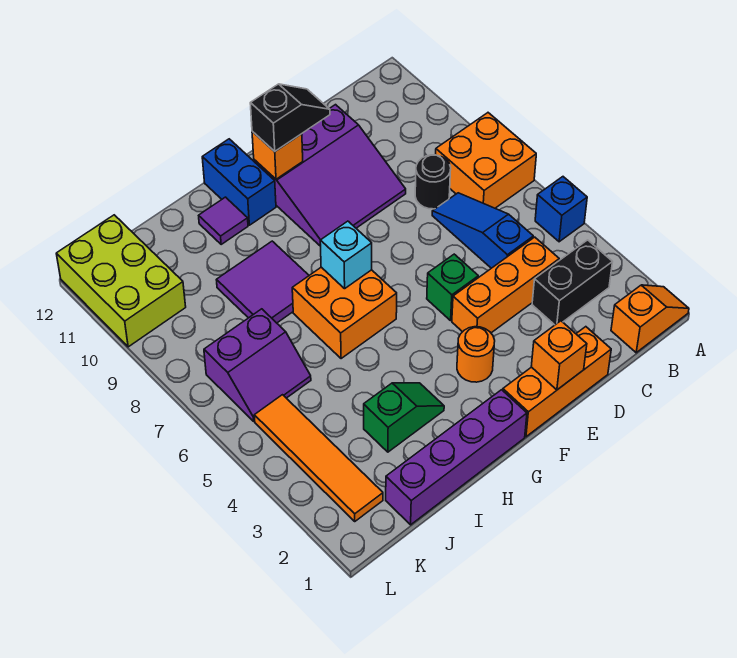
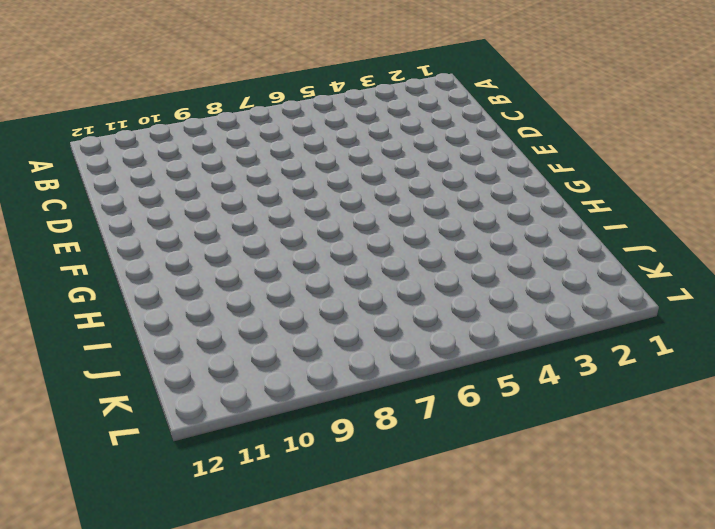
none -> orange 1x2 slope [611,285,689,353]
none -> blue 1x1 brick [535,177,587,242]
none -> orange 2x2 brick [436,113,536,208]

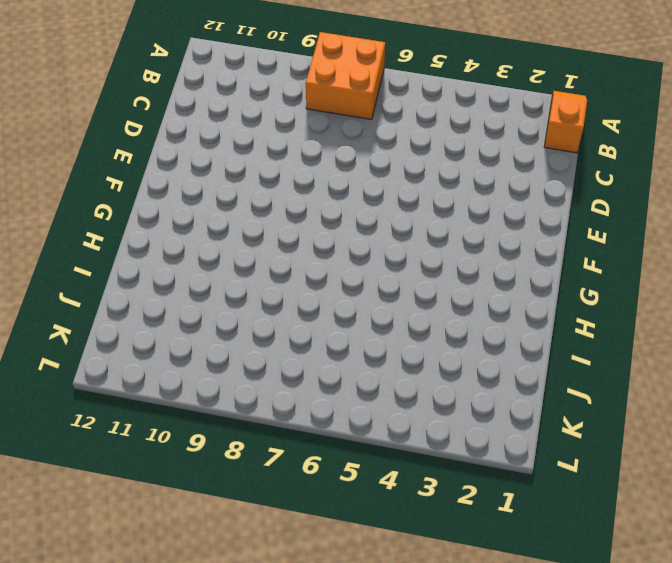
none -> blue 1x1 brick [535,177,587,242]
none -> black 1x2 brick [532,240,612,325]
none -> orange 1x3 brick [452,237,559,333]

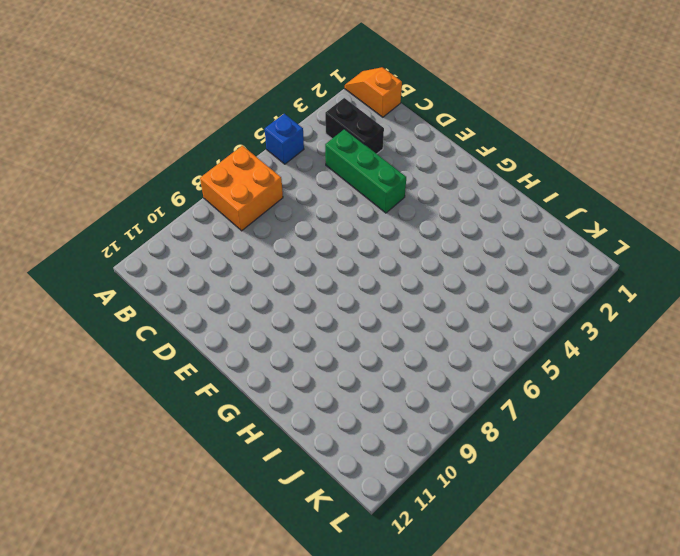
green 1x3 brick [325,129,406,213] -> orange 1x3 brick [452,237,559,333]
none -> blue 1x3 slope [432,193,533,268]
none -> black 1x1 round brick [415,155,451,209]
none -> orange 1x3 brick [503,327,611,437]

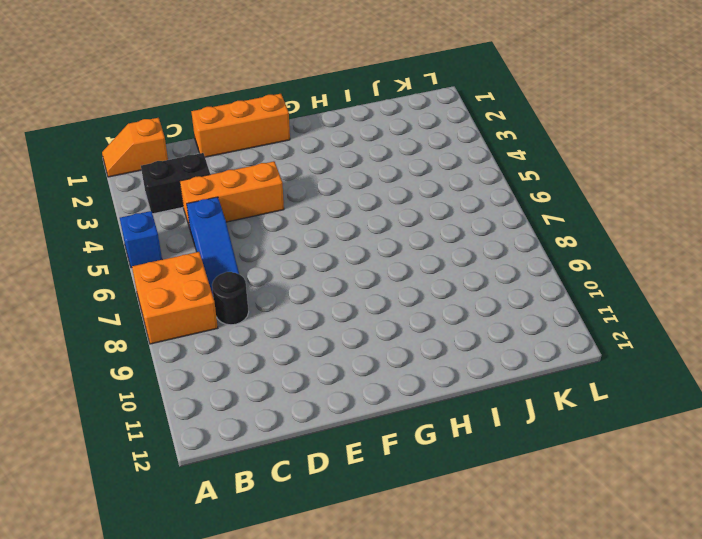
none -> purple 3x3 slope [254,105,406,246]
none -> green 1x1 brick [427,254,478,321]
none -> orange 1x1 round brick [457,327,495,382]

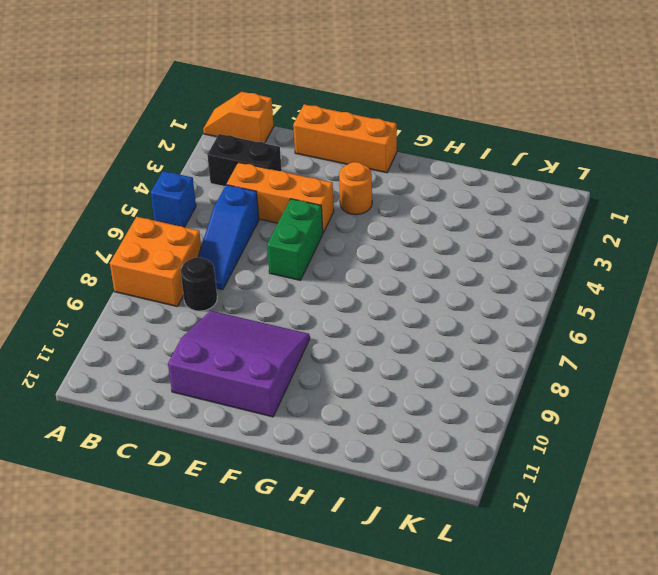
green 1x2 brick [267,199,323,280] -> green 1x1 brick [427,254,478,321]
none -> purple 1x4 brick [386,390,527,525]
none -> orange 2x2 brick [292,267,397,359]
none -> blue 1x2 brick [202,139,276,225]

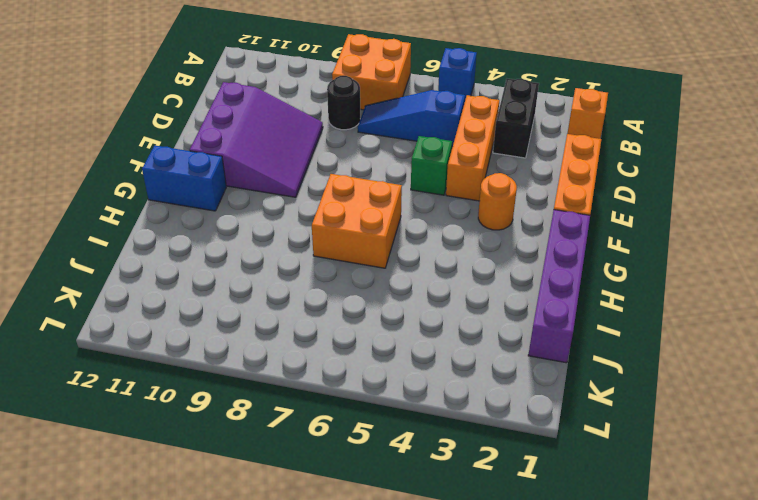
none -> green 1x2 slope [364,383,444,452]
none -> purple 2x2 tile [217,241,309,323]
none -> purple 1x1 tile [199,197,248,244]

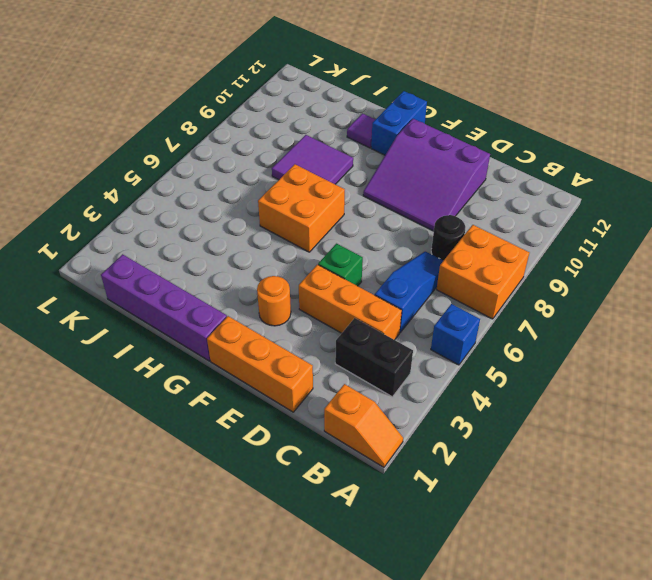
none -> green 1x2 slope [364,383,444,452]
none -> purple 2x2 slope [204,309,311,421]
none -> orange 1x4 tile [254,395,383,521]

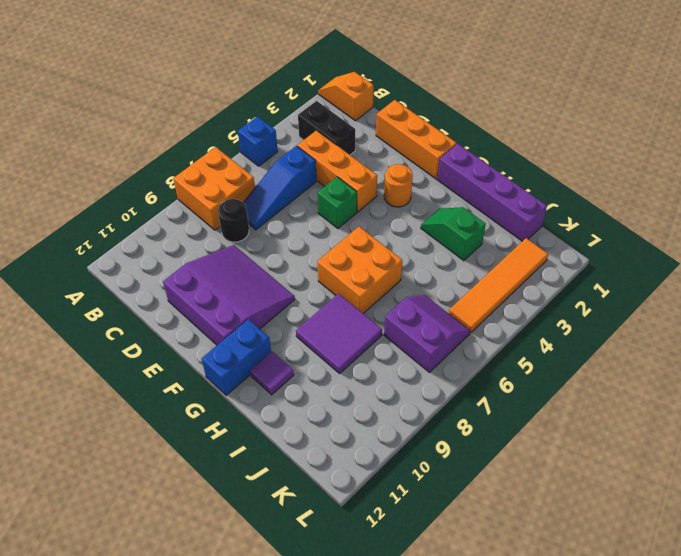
none -> lime 2x3 brick [56,215,186,347]
none -> orange 1x1 brick [531,321,587,390]
none -> orange 1x1 brick [252,131,303,179]

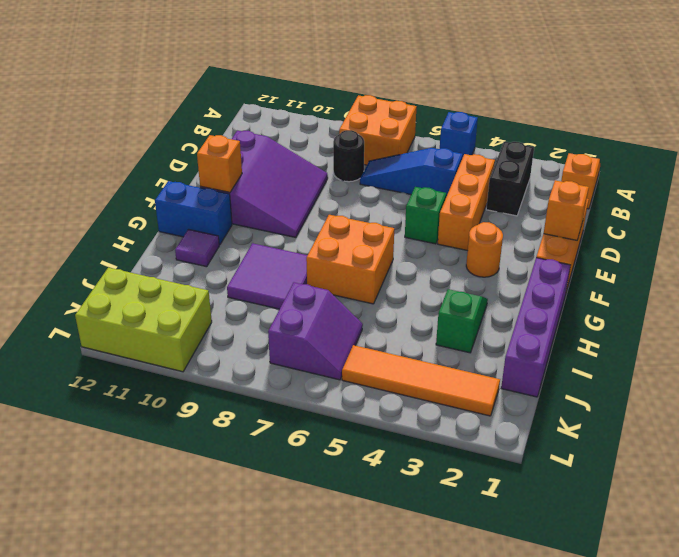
none -> cyan 1x1 brick [320,221,372,289]
none -> black 1x2 slope [250,84,330,151]

